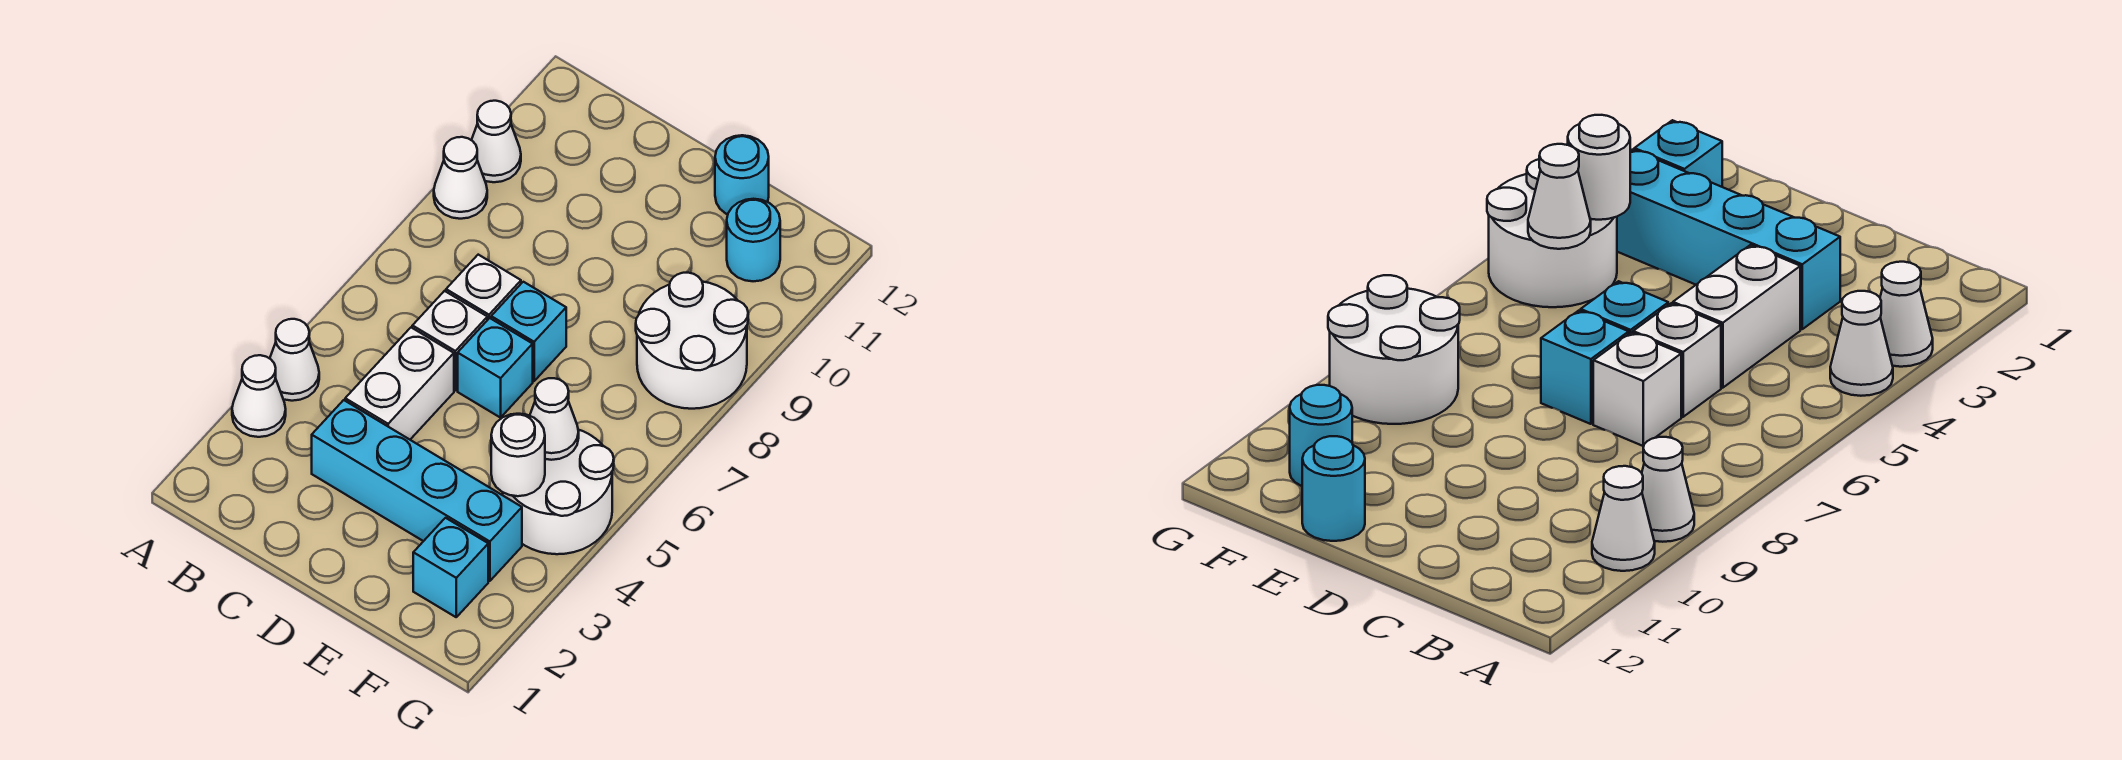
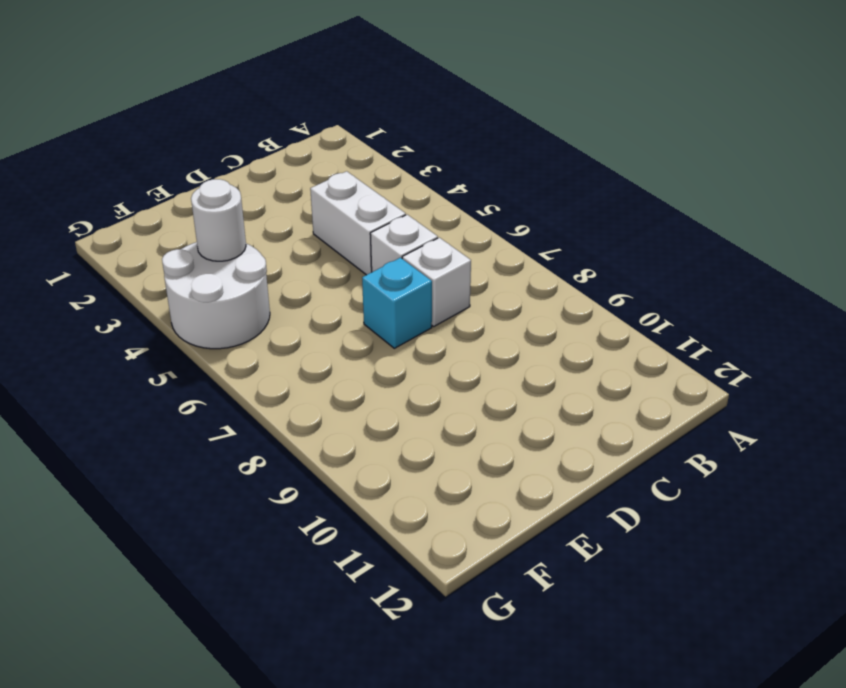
none -> white 1x1 cone [232,355,286,437]
none -> white 1x1 cone [270,319,319,401]
none -> white 1x1 cone [434,137,487,219]

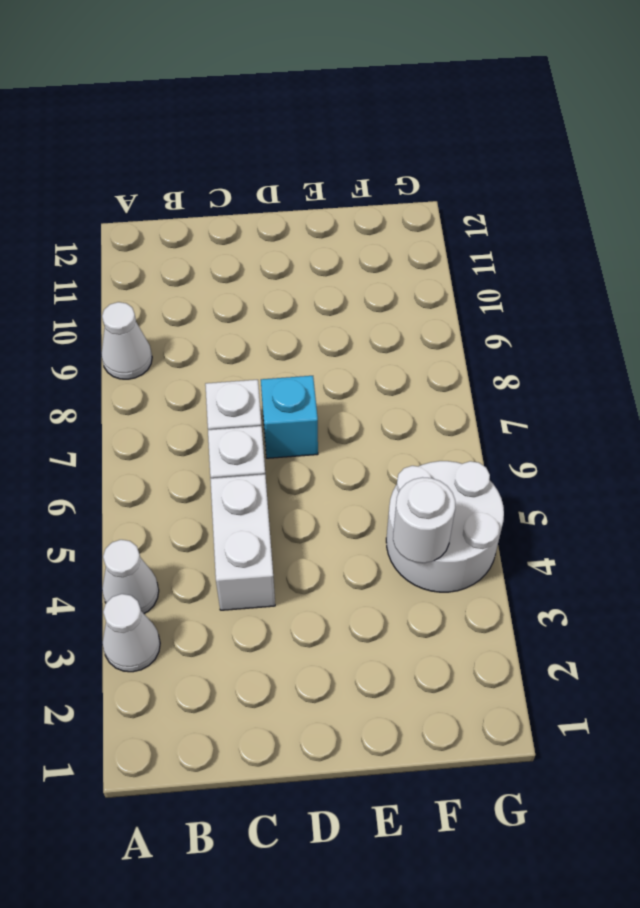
none -> white 1x1 cone [472,101,521,182]
none -> cyan 1x4 brick [312,400,522,581]
none -> cyan 1x1 brick [458,318,533,418]

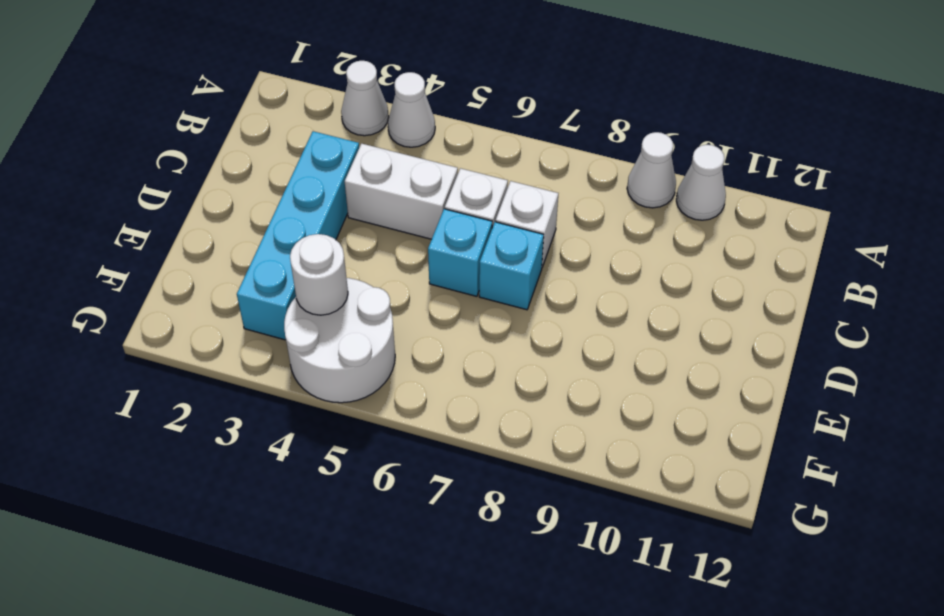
none -> cyan 1x1 round brick [715,135,769,214]
none -> cyan 1x1 brick [413,518,488,617]
none -> white 2x2 round brick [636,273,748,409]

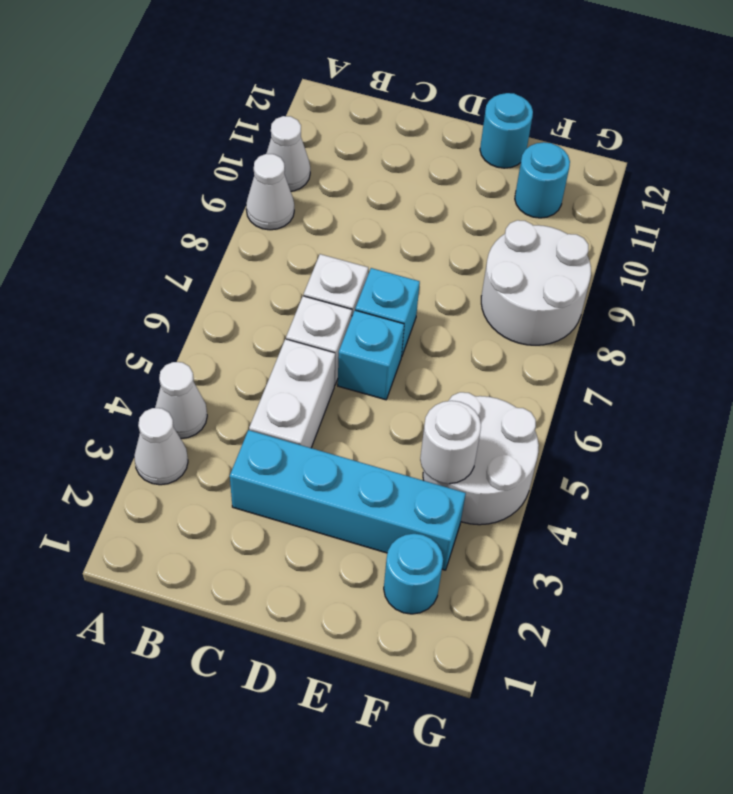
cyan 1x1 round brick [384,534,443,614] -> cyan 1x1 brick [413,518,488,617]
none -> white 1x1 cone [530,378,579,460]

